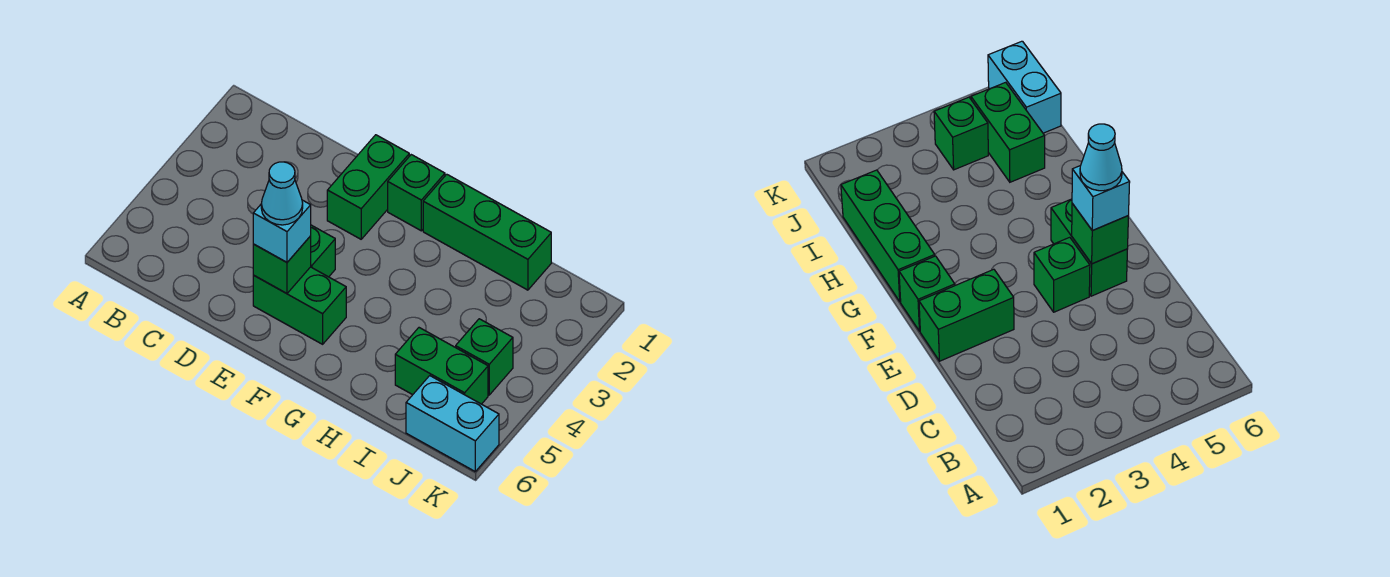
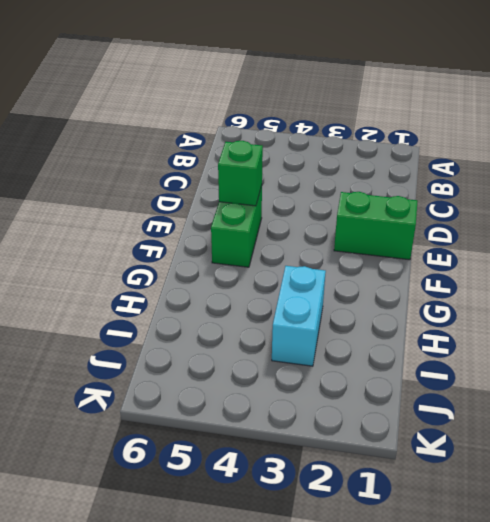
cyan 1x2 brick [272,266,326,366] -> cyan 1x2 brick moved to [406,376,499,471]
none -> green 1x1 brick [311,225,335,277]
none -> green 1x1 brick [388,155,445,231]

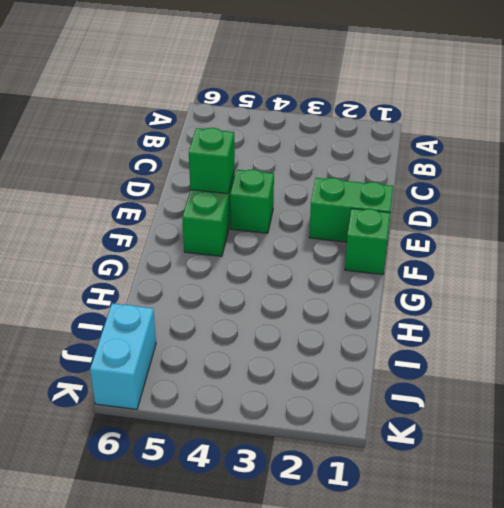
none -> green 1x3 brick [423,174,551,290]
none -> green 1x2 brick [395,328,488,404]

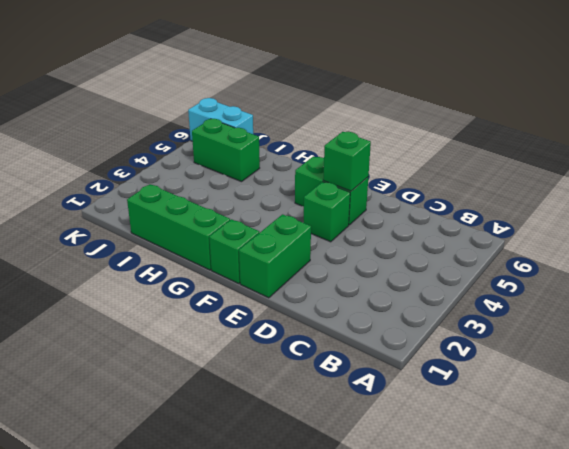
none -> green 1x1 brick [456,319,513,395]
none -> cyan 1x1 brick [253,200,311,262]

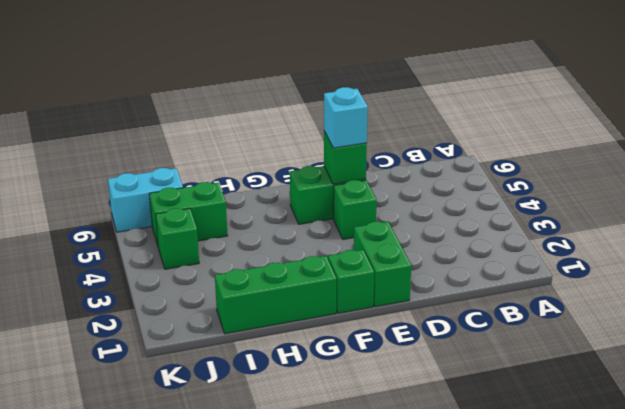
none -> cyan 1x1 cone [261,162,303,225]

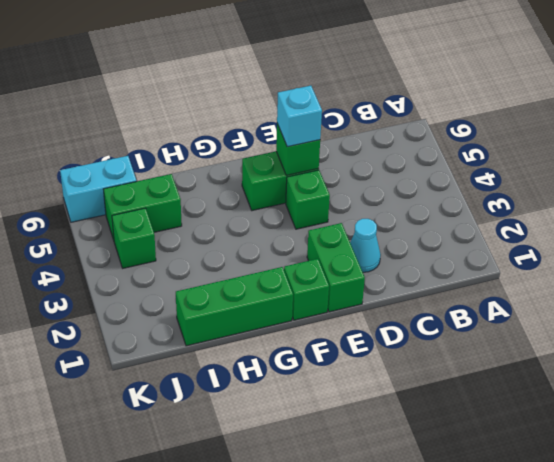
cyan 1x1 cone [350,219,381,272] -> cyan 1x1 cone moved to [261,162,303,225]

